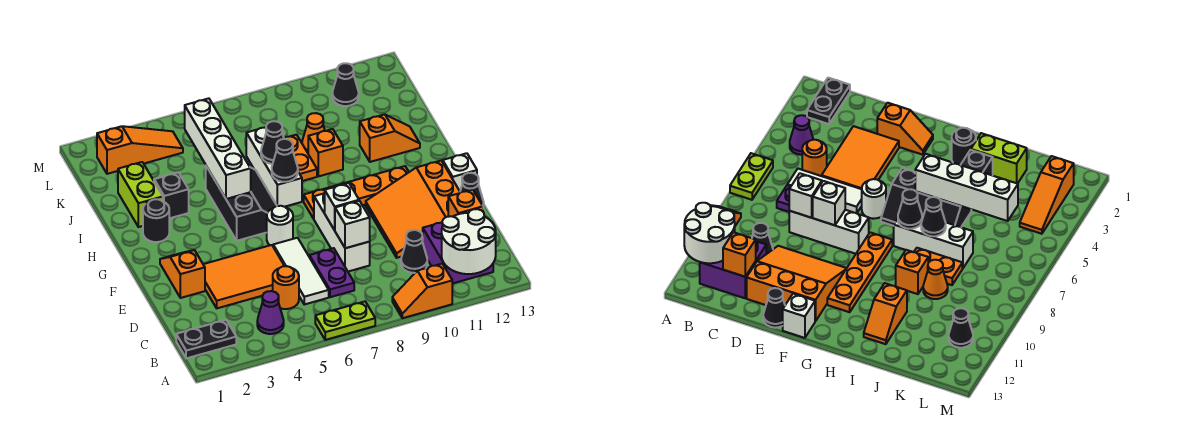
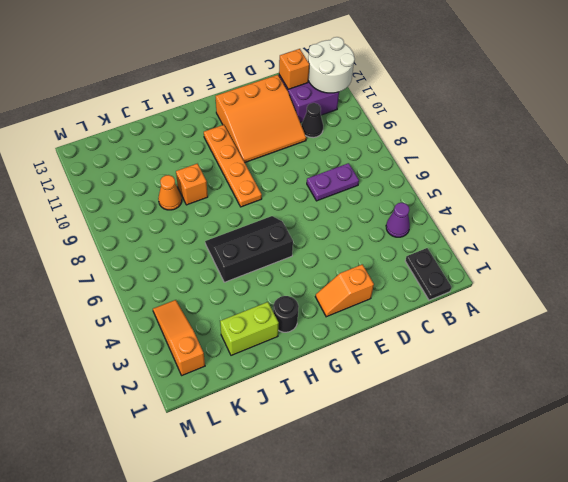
none -> lime 1x2 plate [315,302,375,340]
none -> orange 1x2 slope [392,264,452,318]
none -> orange 1x1 round brick [273,266,299,309]
none -> white 1x3 tile [273,238,329,304]

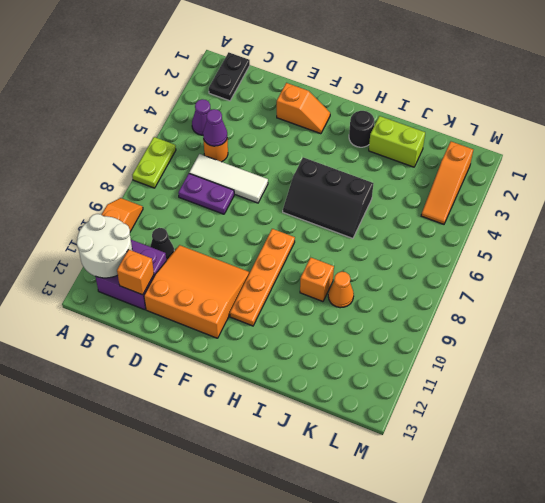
purple 1x1 cone [203,109,227,146] -> none
none -> orange 2x3 tile [203,245,284,308]
none -> white 1x3 brick [314,193,370,271]
none -> black 1x1 cone [460,173,484,207]
none -> white 1x1 round brick [267,206,293,246]

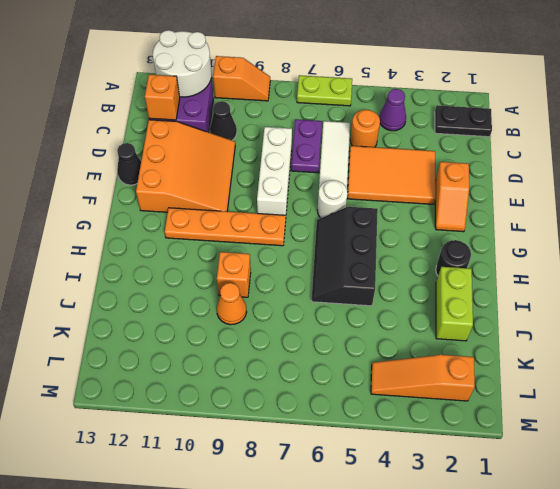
none -> white 1x1 brick [443,153,477,191]
none -> white 1x3 brick [246,127,302,207]
none -> black 1x1 brick [154,172,189,218]
none -> orange 1x2 plate [284,135,317,181]

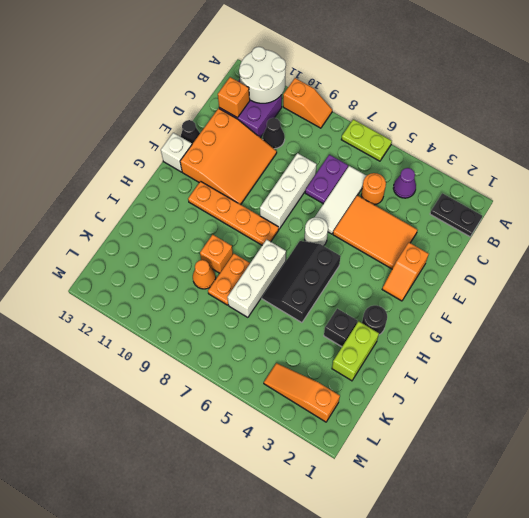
none -> orange 1x2 slope [360,114,420,162]
none -> black 1x1 cone [332,63,359,106]
none -> white 1x1 brick [335,201,370,248]
none -> white 1x1 brick [325,183,359,230]

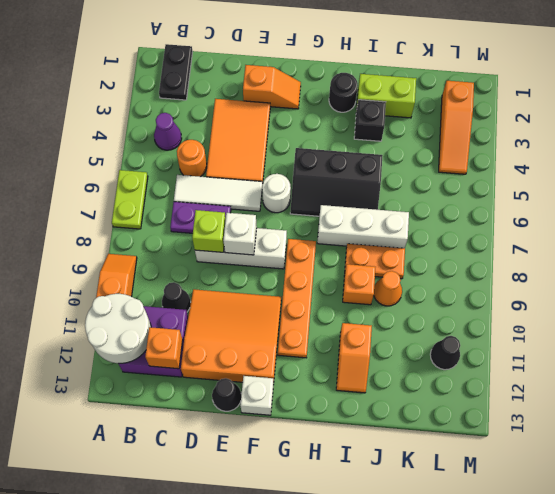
lime 1x1 brick [192,210,226,252] -> white 1x1 brick [335,201,370,248]
none -> white 1x4 brick [185,98,251,199]
none -> black 1x1 cone [272,139,298,182]
none -> black 1x1 cone [261,121,284,164]

